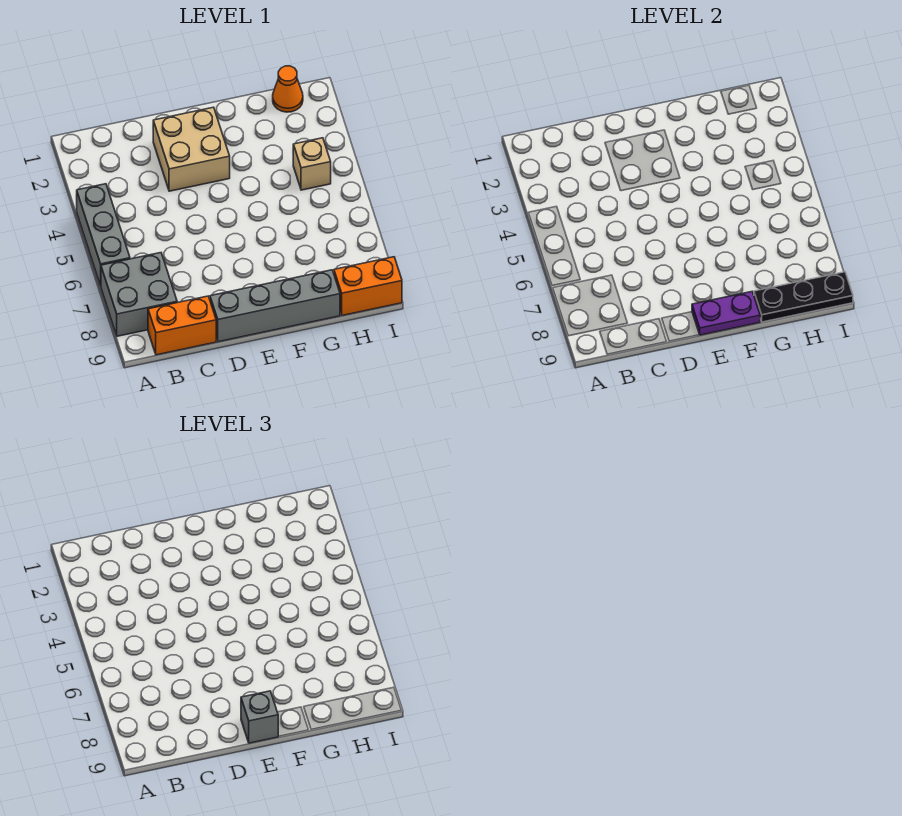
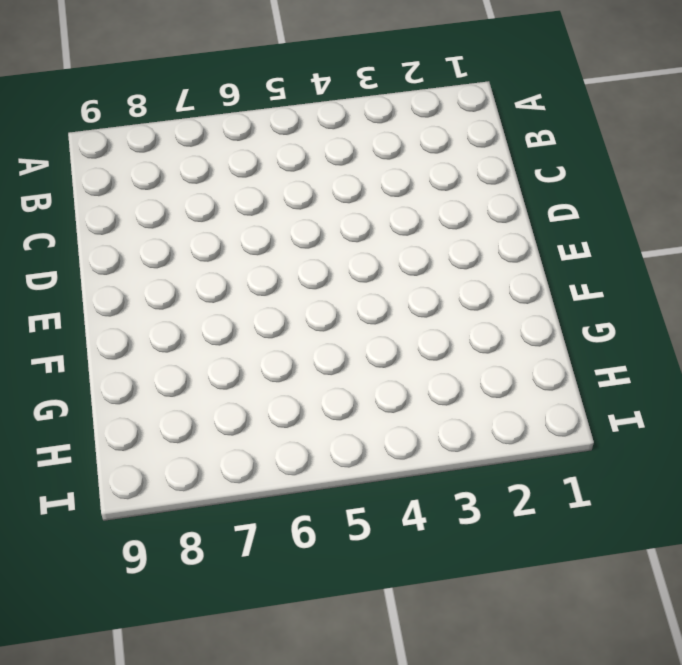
none -> grey 1x3 brick [77,184,130,286]
none -> grey 2x2 brick [101,253,177,336]

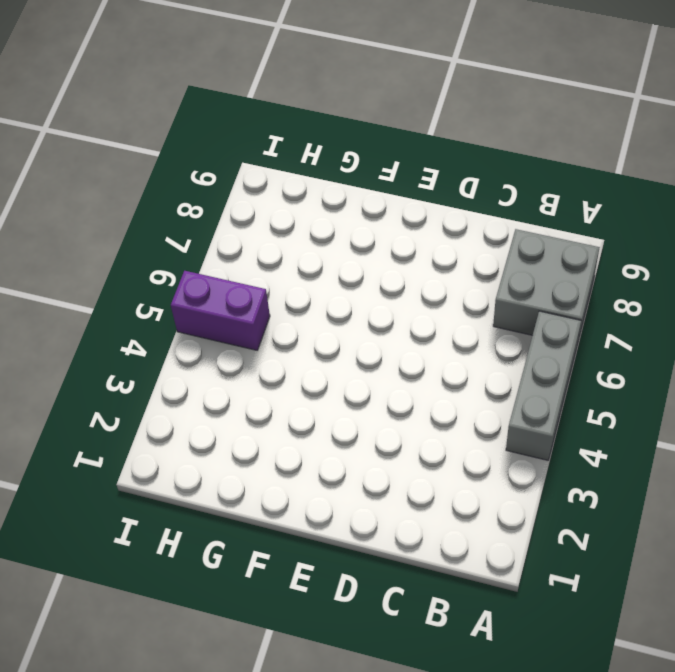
purple 1x2 brick [171,271,270,350] -> none
none -> orange 1x2 brick [148,296,216,355]
none -> tan 2x2 brick [153,107,230,191]

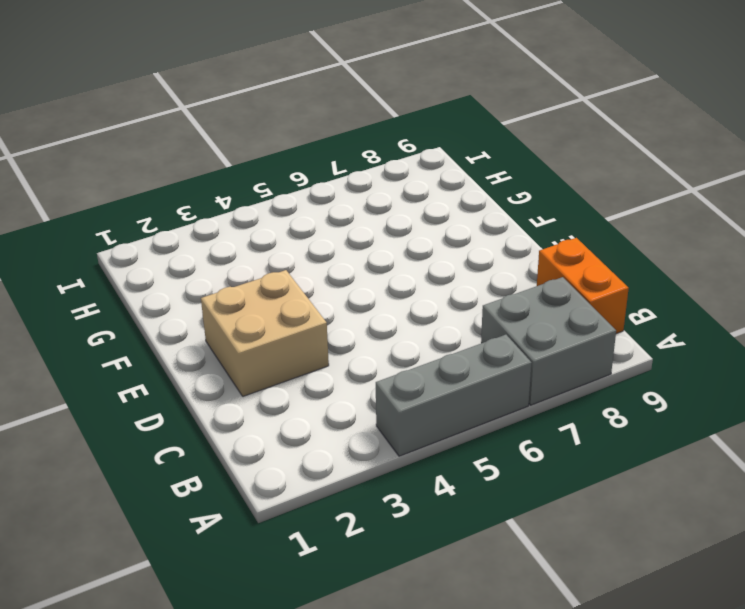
none -> grey 1x4 brick [210,270,340,342]
none -> orange 1x1 cone [273,66,303,112]

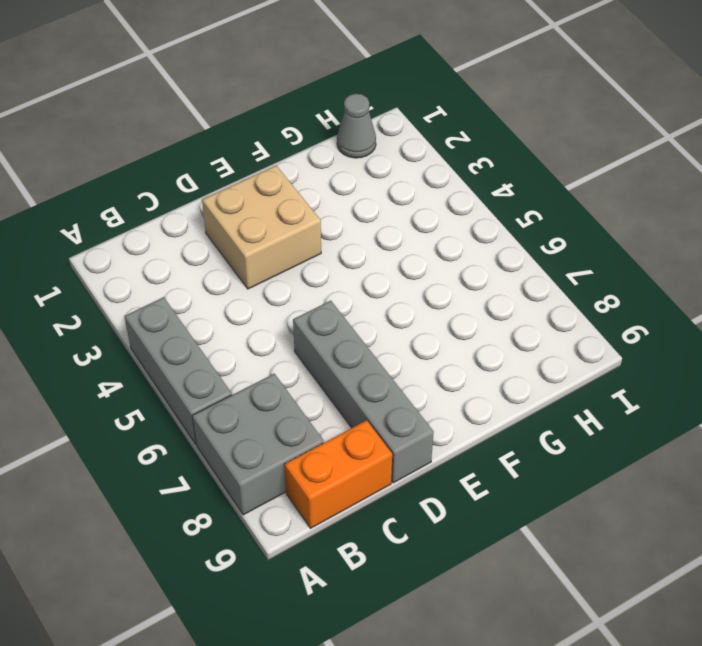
grey 1x4 brick [293,301,434,483] -> grey 1x4 brick turned to [210,270,340,342]
grey 1x1 cone [337,94,376,158] -> orange 1x1 cone [273,66,303,112]
none -> tan 1x1 brick [293,138,331,190]
none -> orange 1x2 brick [334,257,402,315]

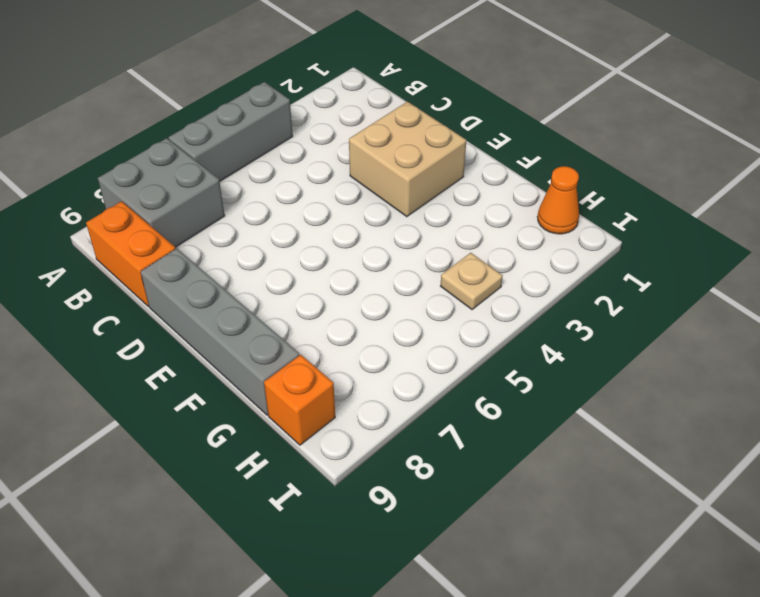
tan 1x1 plate [441,253,503,310] -> tan 1x1 brick [293,138,331,190]
orange 1x1 brick [264,355,335,445] -> orange 1x2 brick [334,257,402,315]
none -> purple 1x2 plate [692,292,760,335]
none -> black 1x3 plate [754,272,853,322]

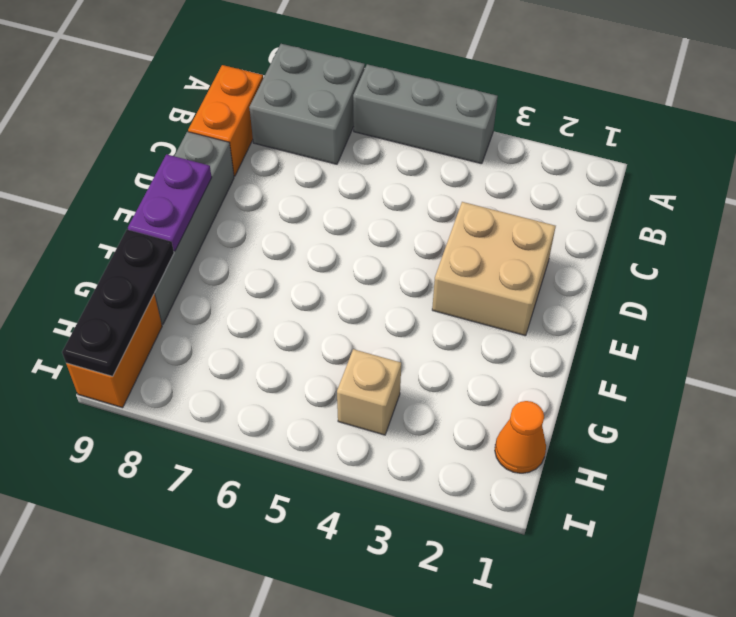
none -> grey 1x1 brick [241,691,279,743]

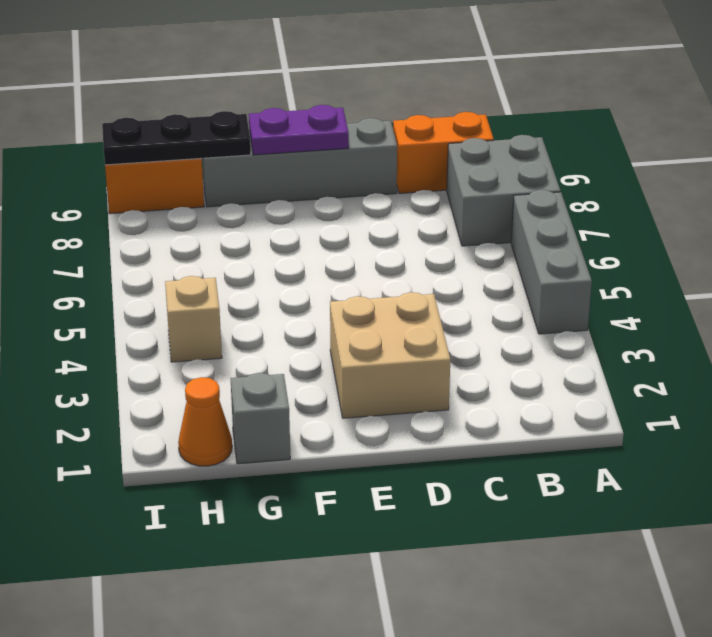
grey 1x1 brick [231,373,290,464] -> grey 1x1 brick moved to [241,691,279,743]

